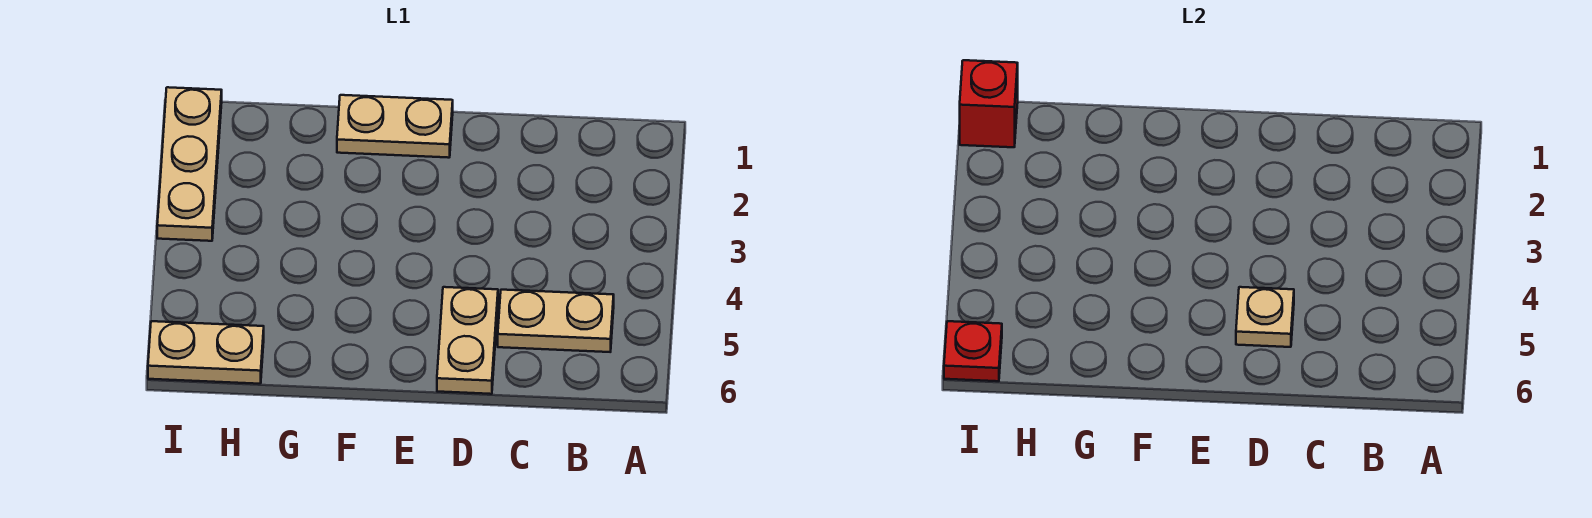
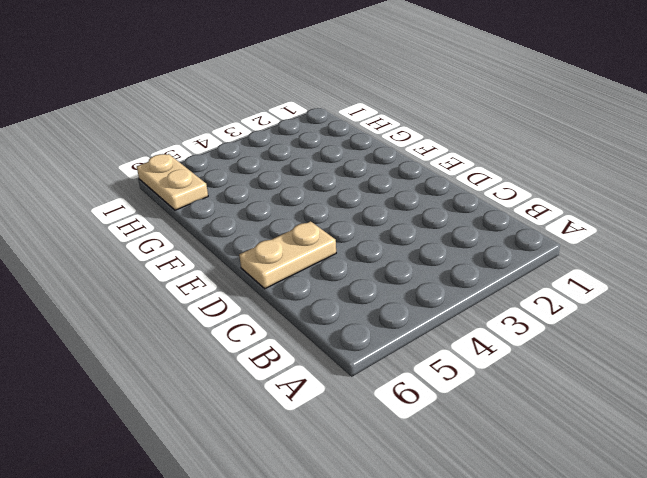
none -> tan 1x2 plate [498,290,614,352]
none -> tan 1x2 plate [337,95,453,158]

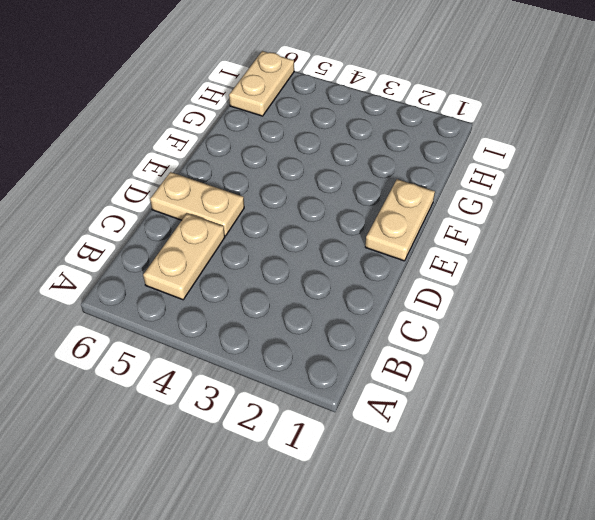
none -> tan 1x3 plate [157,87,222,241]
none -> tan 1x1 plate [1236,287,1294,347]

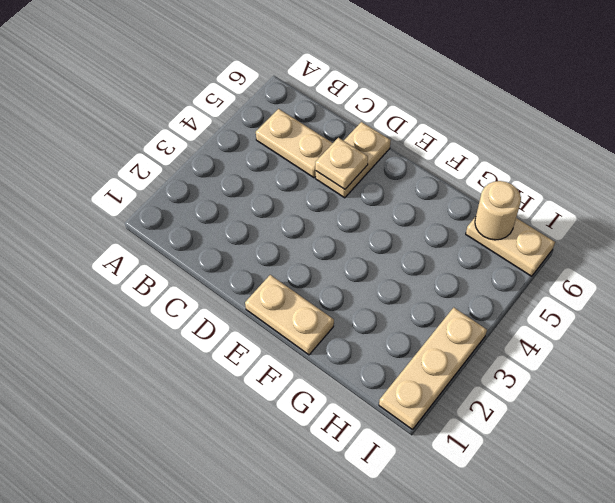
tan 1x1 round brick [475,181,521,240] -> none
none -> red 1x1 brick [960,60,1018,147]
none -> red 1x1 plate [944,321,1002,381]

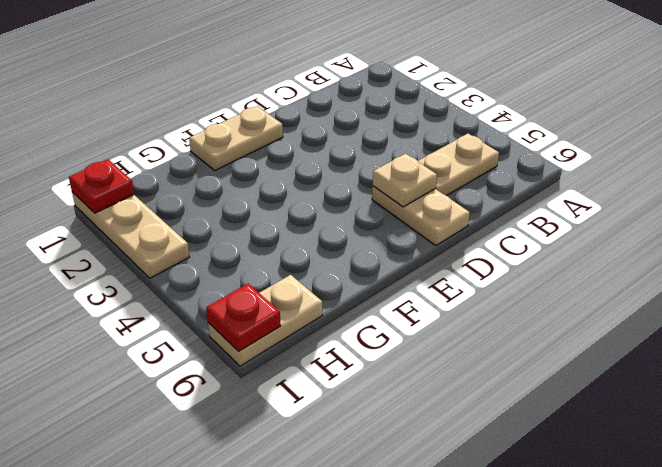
red 1x1 plate [69,159,134,213] -> red 1x1 brick [960,60,1018,147]

